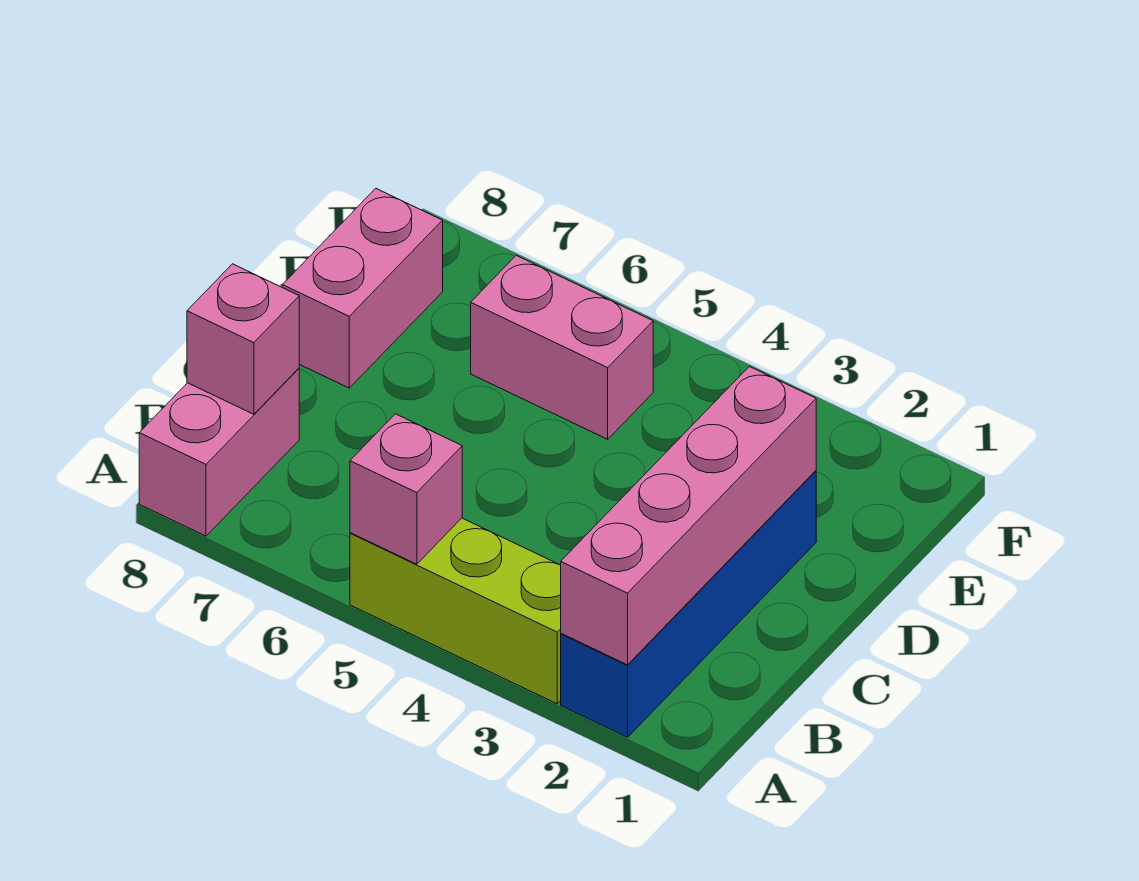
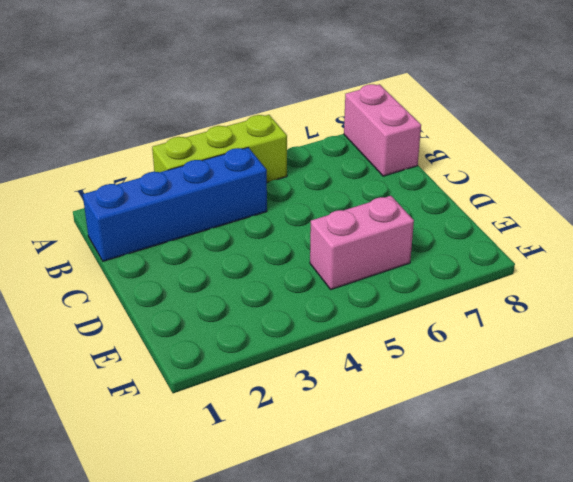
blue 1x4 brick [83,147,267,261] -> blue 1x4 brick turned to [561,471,816,737]
none -> pink 1x2 brick [282,188,443,388]
none -> pink 1x4 brick [561,366,816,665]

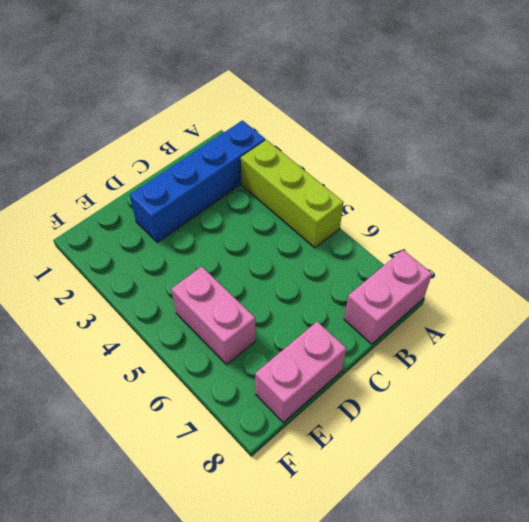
none -> pink 1x4 brick [561,366,816,665]
none -> pink 1x1 brick [350,414,462,564]

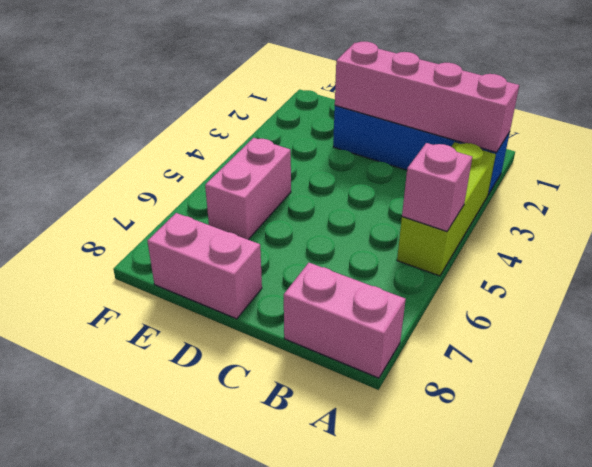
none -> pink 1x1 brick [187,264,299,414]

